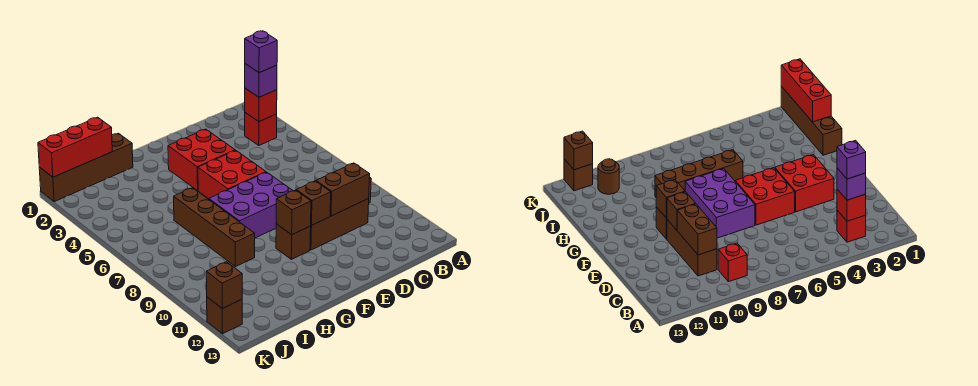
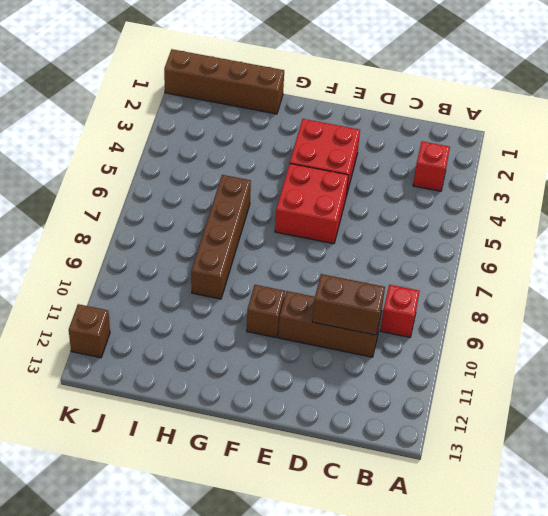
none -> purple 2x3 brick [209,172,293,238]
none -> brown 1x1 round brick [598,159,619,194]
none -> red 1x1 brick [245,88,277,122]

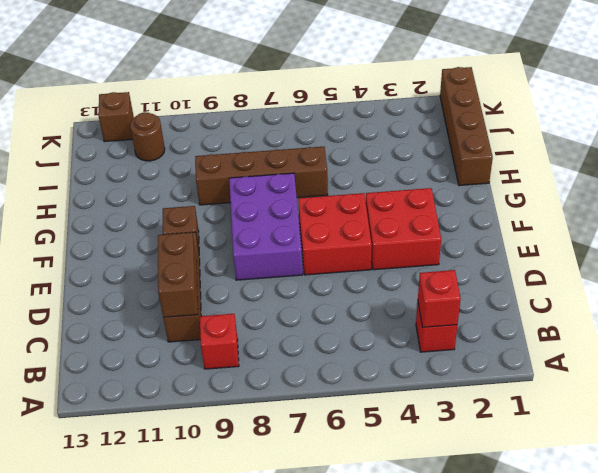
none -> brown 1x1 brick [296,181,331,225]
none -> brown 1x1 brick [276,190,311,235]
none -> red 1x3 brick [38,117,112,177]

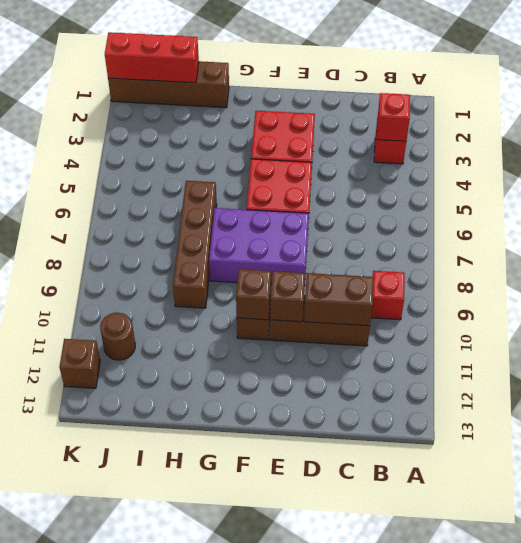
none -> brown 1x1 brick [206,262,242,309]
none -> purple 1x1 brick [245,64,277,97]
none -> purple 1x1 brick [245,31,277,73]

